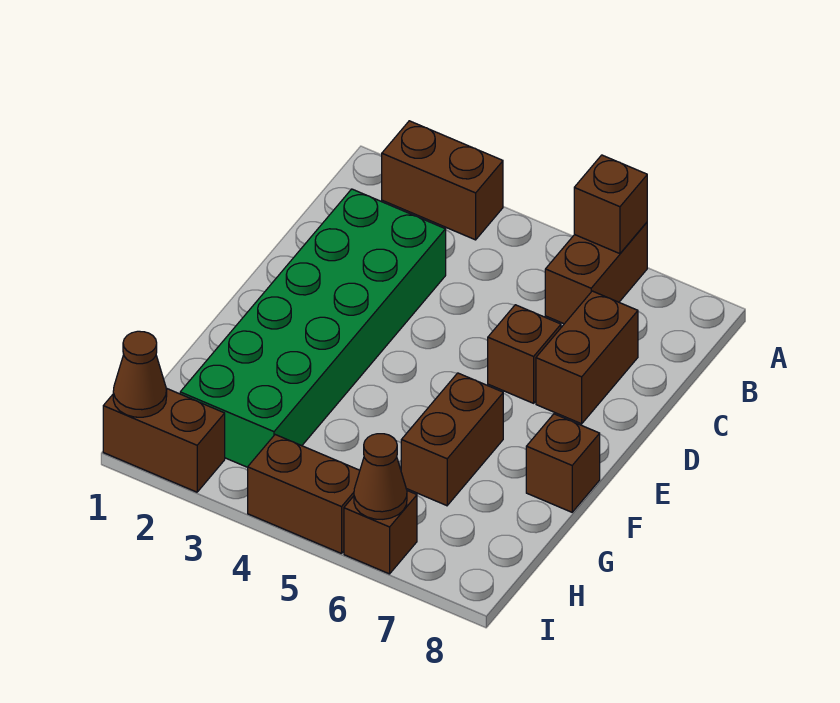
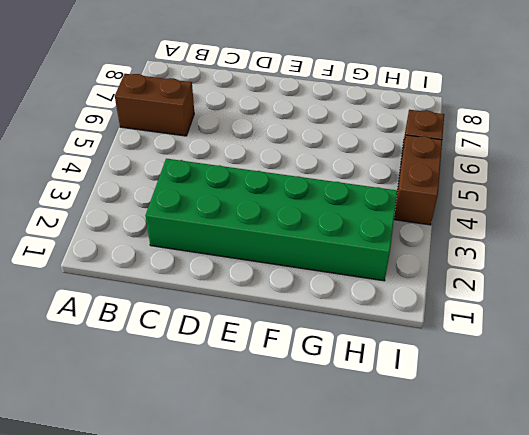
none -> brown 1x2 brick [382,121,503,240]
none -> brown 1x2 brick [536,291,638,424]
none -> brown 1x1 brick [488,305,561,403]

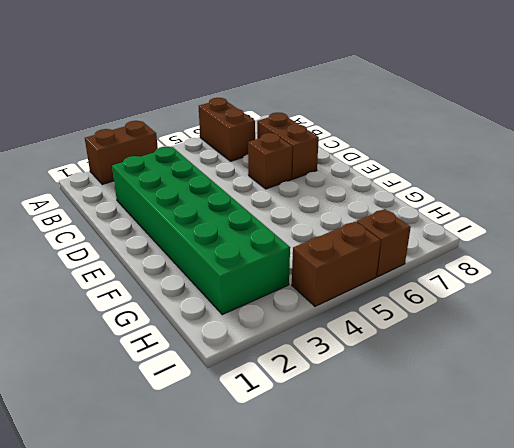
none -> brown 1x2 brick [401,373,503,506]
none -> brown 1x1 brick [526,414,600,512]
none -> brown 1x2 brick [103,388,225,492]

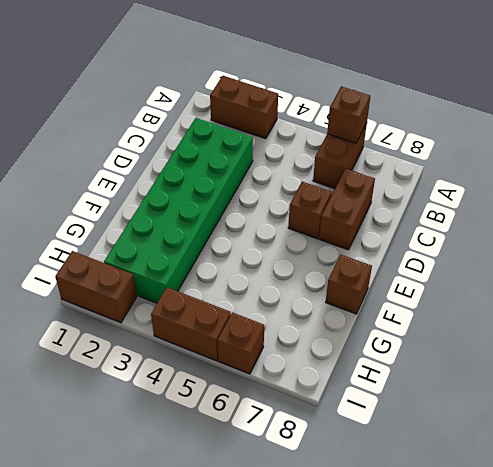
none -> brown 1x2 brick [401,373,503,506]
none -> brown 1x1 cone [113,331,167,417]
none -> brown 1x1 cone [354,434,407,519]

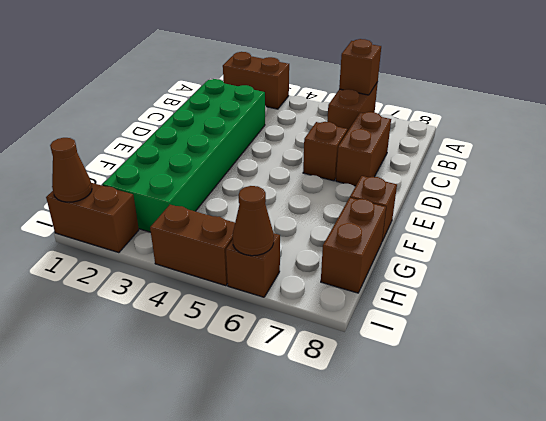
brown 1x2 brick [321,198,386,293] -> brown 1x2 brick moved to [401,373,503,506]

